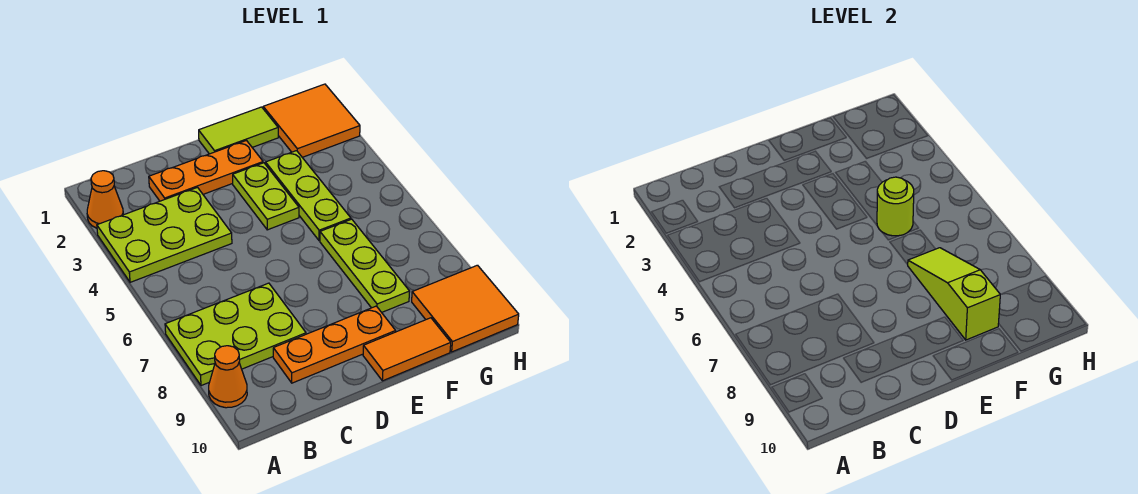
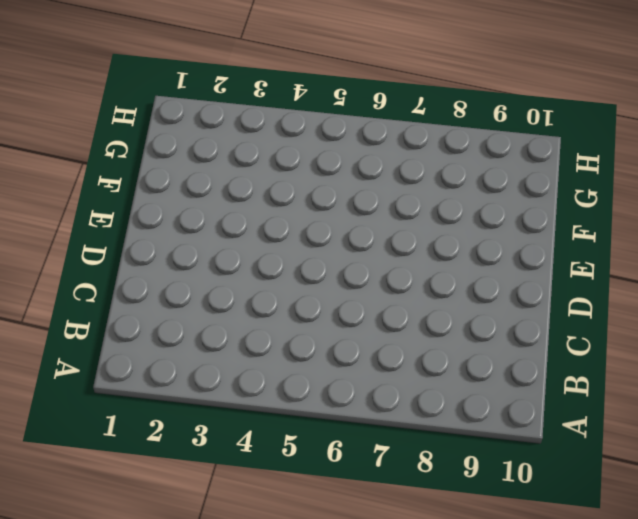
none -> orange 1x1 cone [87,171,123,228]
none -> lime 2x3 plate [97,187,232,282]
none -> lime 2x3 plate [165,283,306,386]

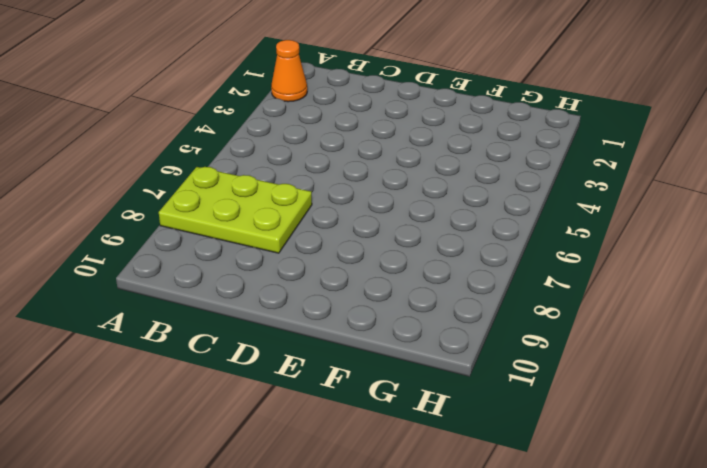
none -> lime 2x3 plate [97,187,232,282]
none -> orange 1x1 cone [209,346,247,408]
none -> orange 1x3 plate [149,141,263,201]

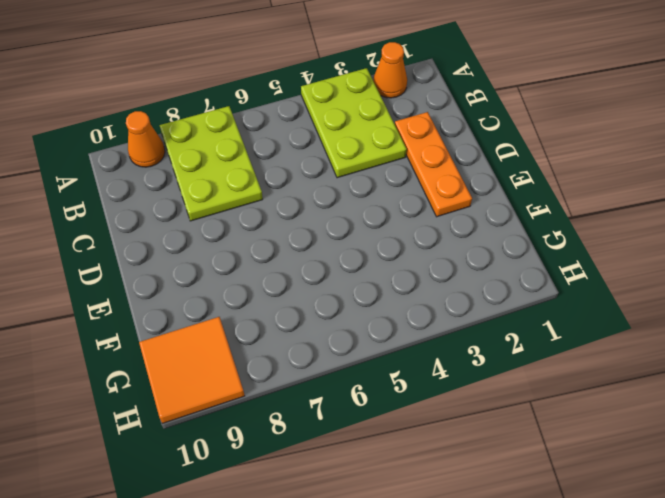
none -> orange 1x3 plate [273,306,396,383]
none -> lime 1x2 tile [199,107,278,154]
none -> lime 1x2 plate [233,163,299,230]

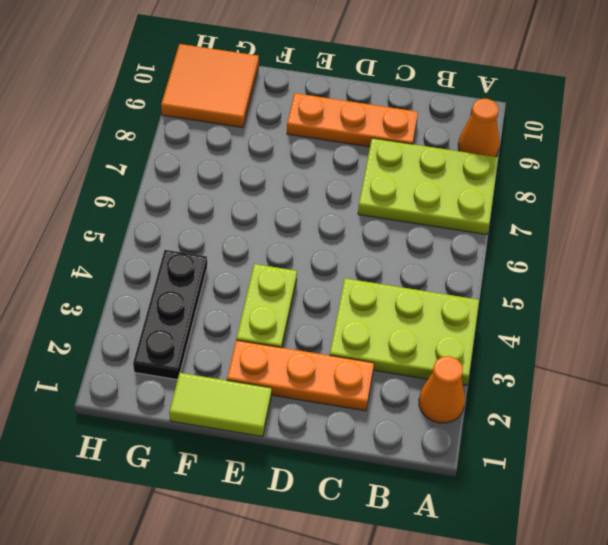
black 1x3 plate [133,250,207,380] -> orange 2x2 tile [263,84,360,157]
none -> orange 1x2 tile [363,318,451,381]
none -> lime 1x3 plate [266,151,351,241]
none -> lime 1x3 plate [320,219,410,312]

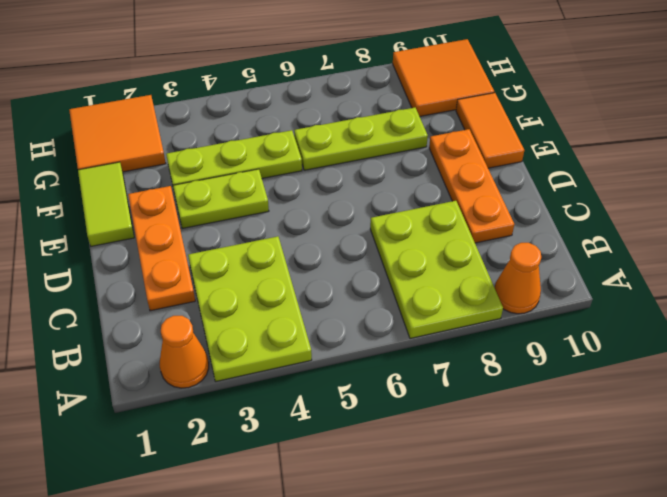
none -> lime 1x1 round brick [877,177,914,236]
none -> lime 1x3 slope [907,248,1000,340]

